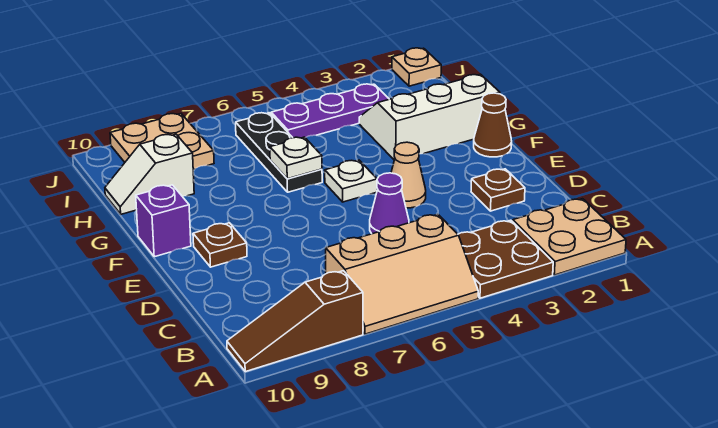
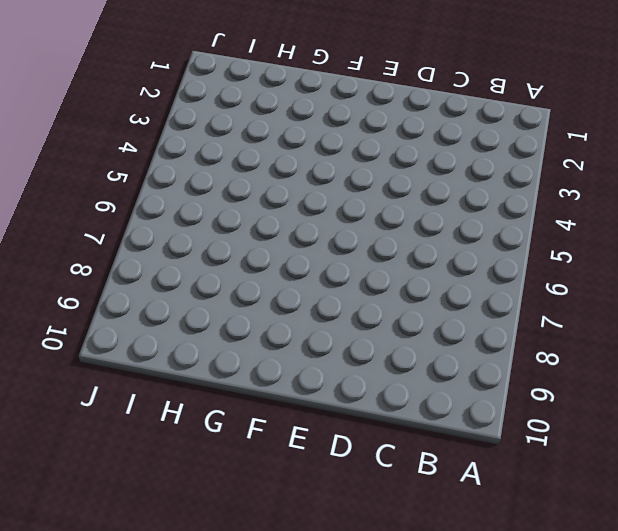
none -> tan 2x2 plate [513,199,626,275]
none -> brown 2x2 plate [458,220,553,298]
none -> tan 2x3 slope [326,214,478,334]

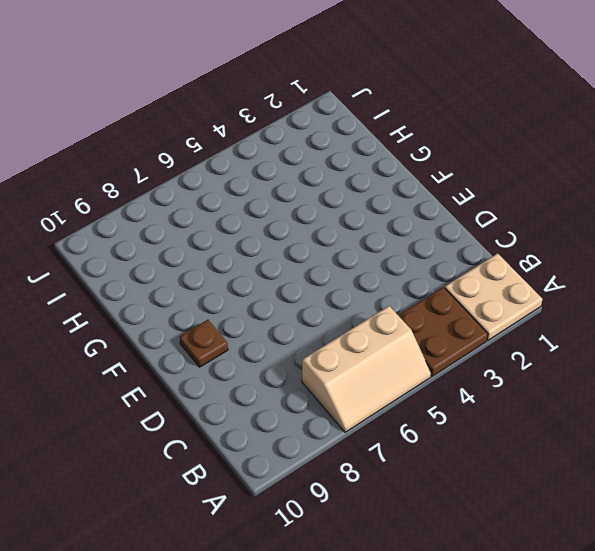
none -> brown 1x3 slope [227,271,363,372]
none -> brown 1x1 plate [471,169,525,211]
none -> purple 1x1 cone [370,173,409,234]

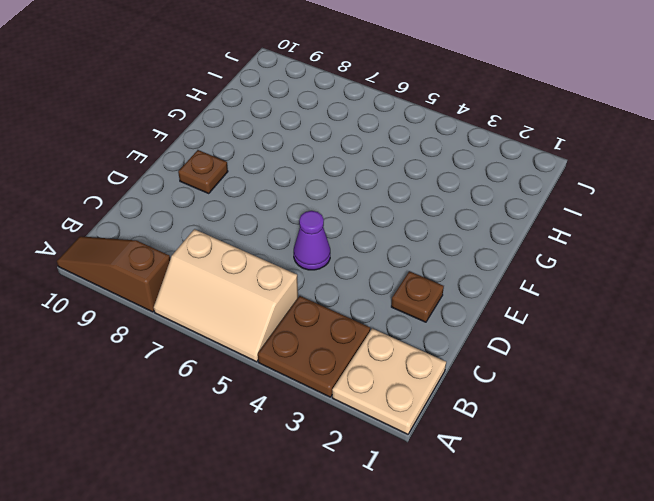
none -> tan 1x1 cone [391,142,426,208]
none -> brown 1x1 cone [474,93,512,157]
none -> white 1x1 plate [325,160,378,202]

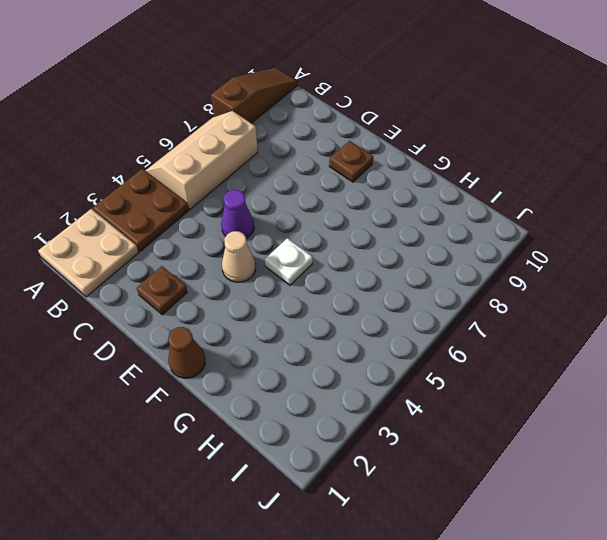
none -> purple 1x1 brick [136,185,191,257]
none -> white 2x3 slope [359,74,500,160]
none -> black 1x3 plate [236,113,322,192]

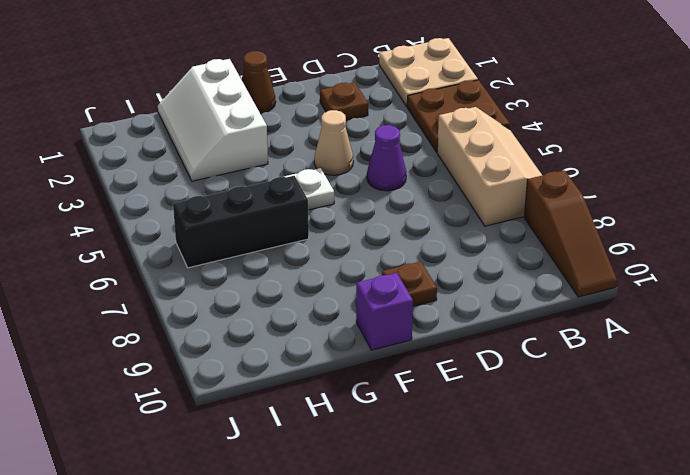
black 1x3 brick [173,176,309,268] -> black 1x3 plate [236,113,322,192]
none -> white 1x2 slope [105,134,194,214]
none -> purple 1x3 plate [271,84,389,138]
none -> tan 2x2 plate [110,114,214,169]

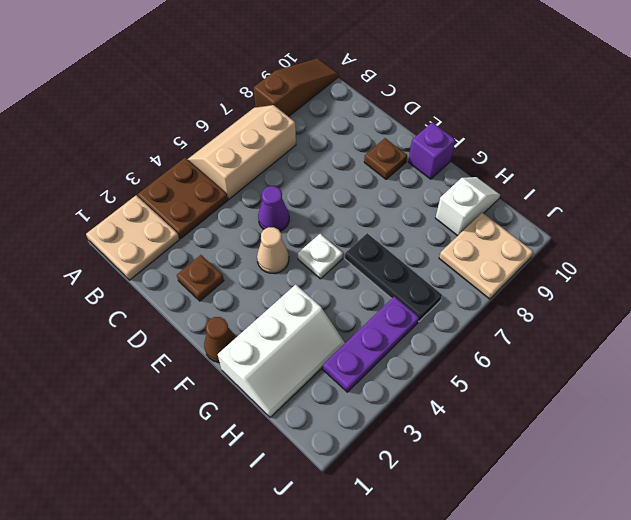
none -> tan 1x1 plate [392,48,441,86]
none -> white 1x1 plate [270,137,322,179]

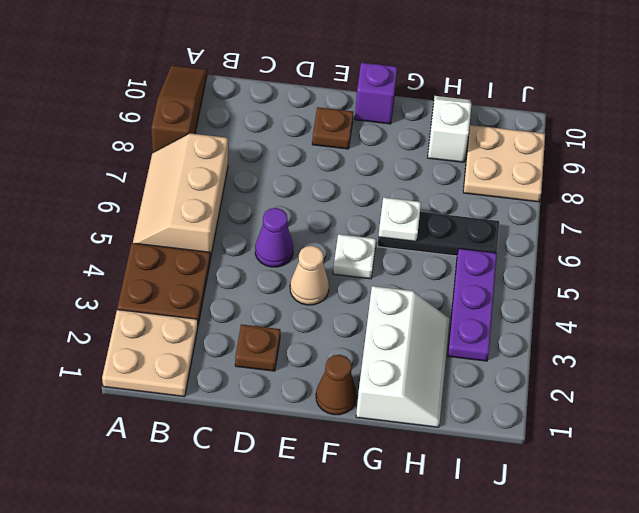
none -> tan 1x1 plate [392,48,441,86]

